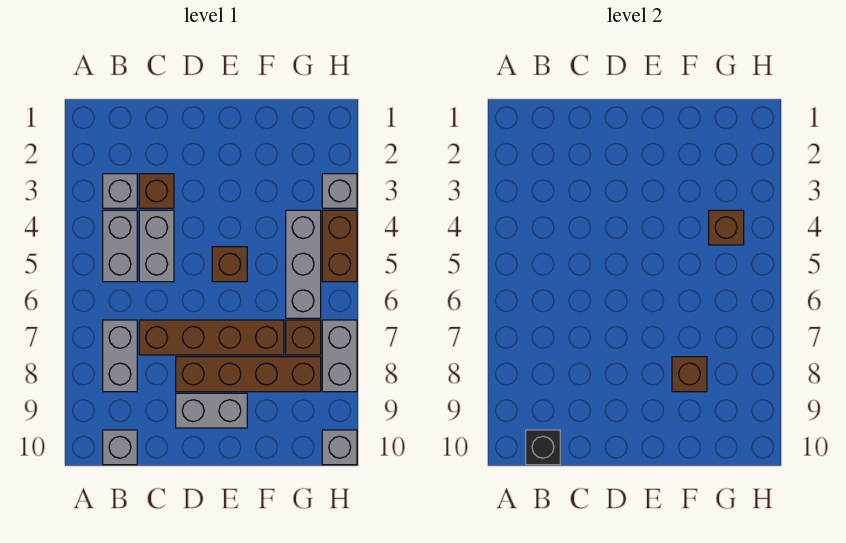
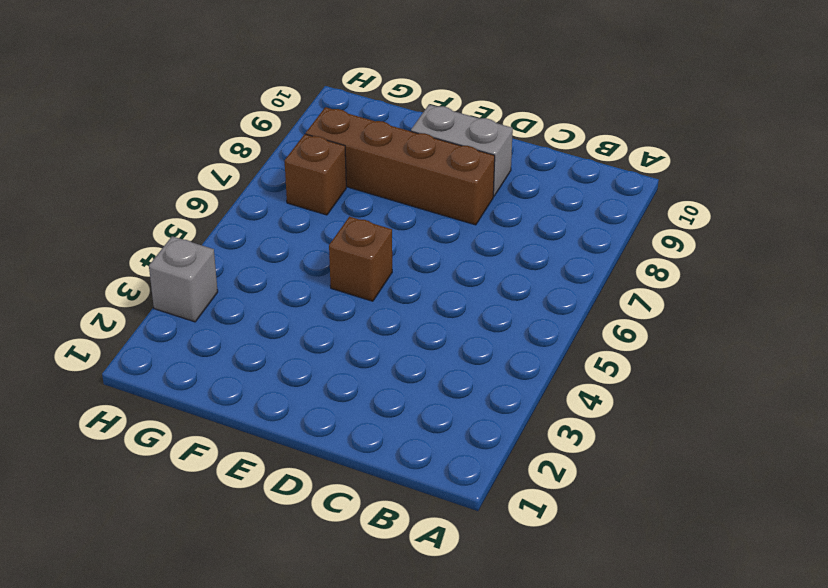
none -> grey 1x1 brick [103,174,137,208]
none -> grey 1x2 brick [103,210,137,282]
none -> grey 1x2 brick [103,320,137,392]

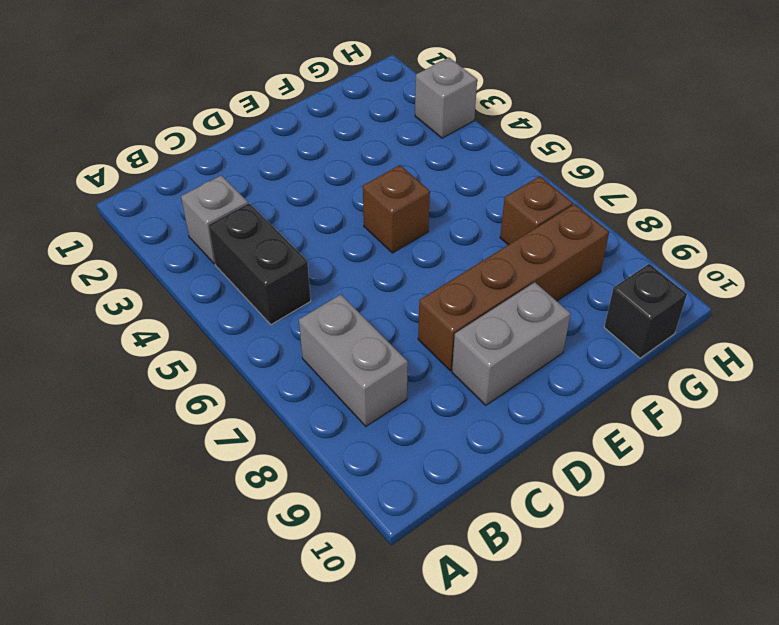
black 1x2 brick [209,203,311,325] -> grey 1x2 brick [103,210,137,282]
black 1x1 brick [604,264,687,358] -> black 1x1 brick moved to [526,430,560,465]
none -> grey 1x1 brick [103,430,137,465]
none -> brown 1x1 brick [139,174,174,208]
none -> grey 1x2 brick [139,210,174,282]

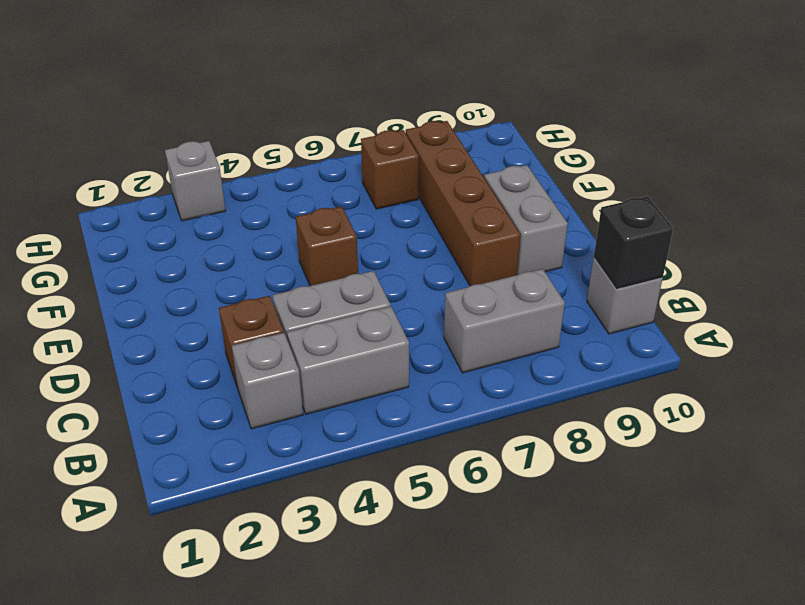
none -> brown 1x4 brick [139,320,284,355]
none -> grey 1x3 brick [286,210,321,318]
none -> brown 1x2 brick [322,210,357,282]

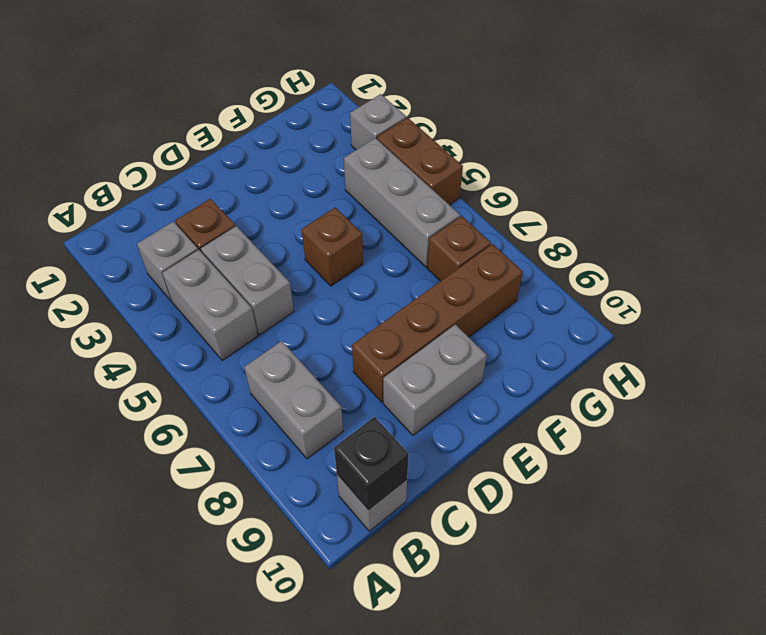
none -> brown 1x4 brick [139,320,284,355]
none -> grey 1x2 brick [322,320,357,392]
none -> grey 1x1 brick [322,430,357,465]

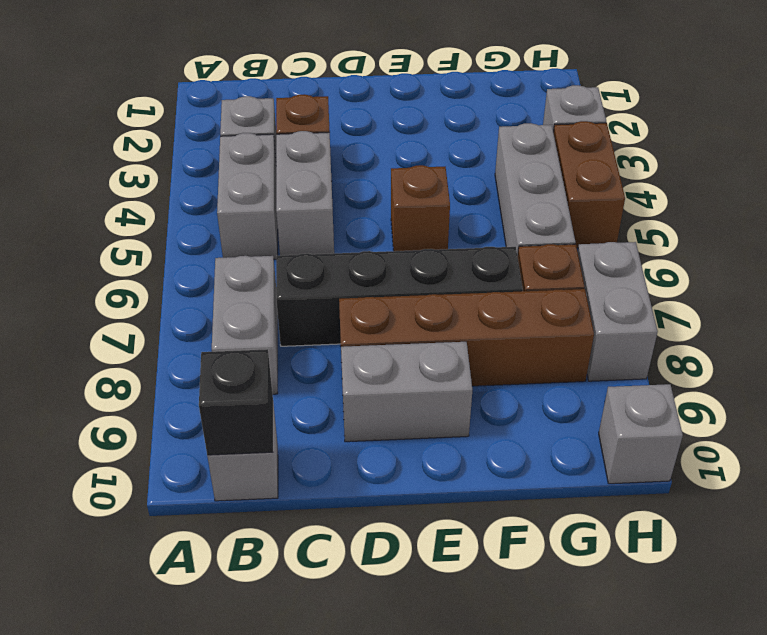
black 1x4 brick [276,247,523,346] -> brown 1x4 brick [139,320,284,355]
none -> brown 1x1 brick [672,357,707,392]
none -> brown 1x1 brick [709,210,744,245]

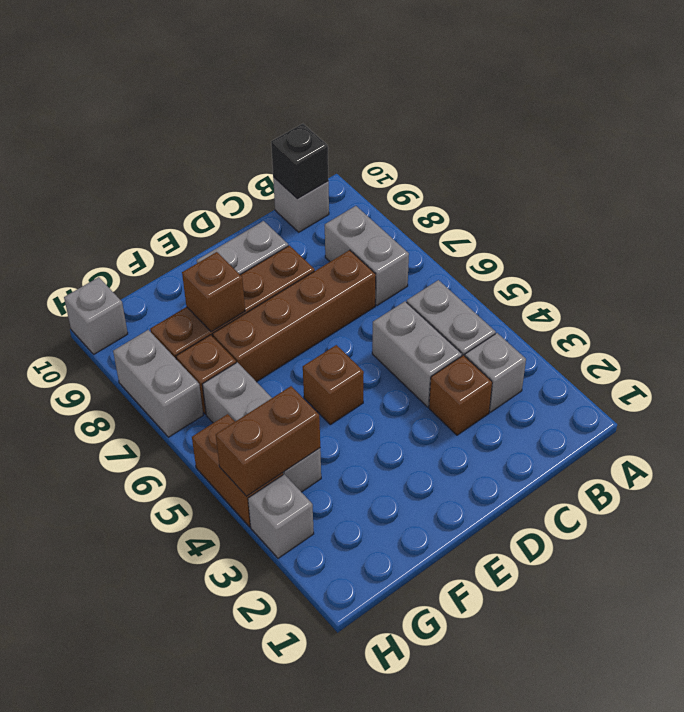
brown 1x2 brick [216,386,320,496] -> brown 1x1 brick [709,210,744,245]

